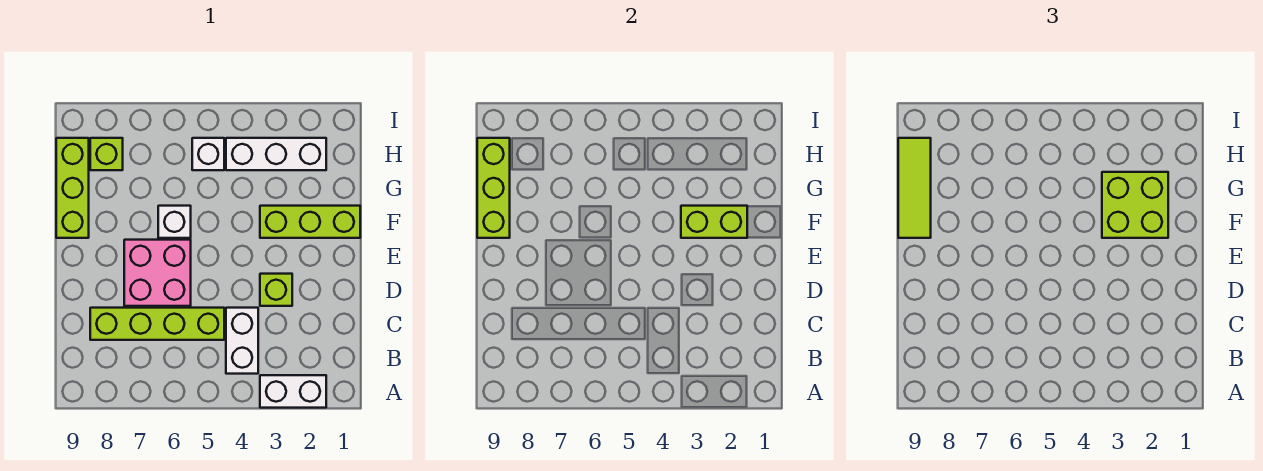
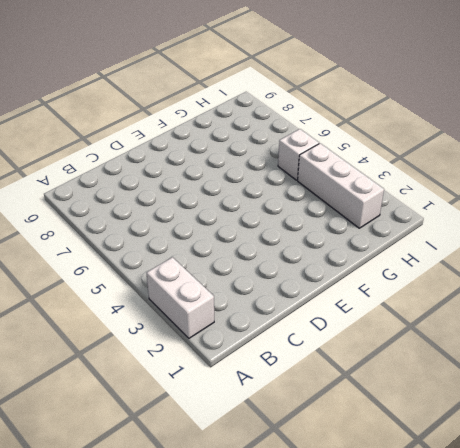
none -> white 1x2 brick [226,308,258,374]
none -> lime 1x4 brick [90,308,224,340]
none -> lime 1x1 brick [260,274,292,306]

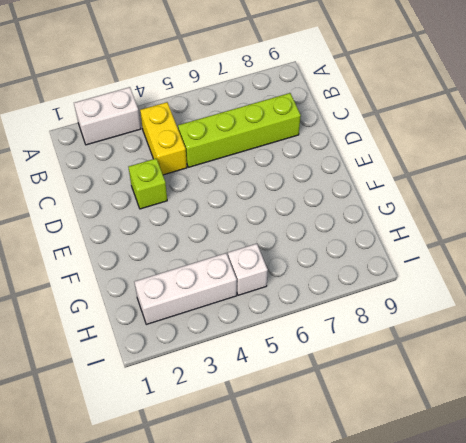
yellow 1x2 brick [140,102,187,175] -> white 1x2 brick [226,308,258,374]
none -> pink 2x2 brick [124,240,191,306]
none -> lime 1x3 brick [260,206,360,238]
none -> white 1x1 brick [158,206,191,238]

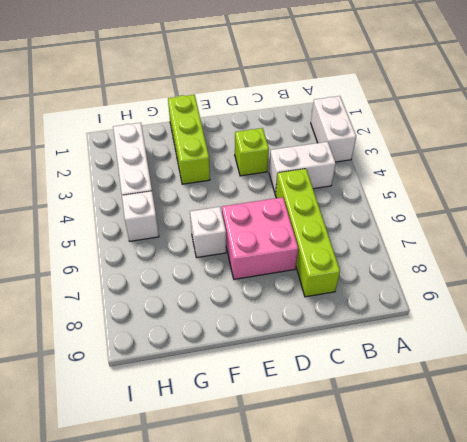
none -> lime 1x3 brick [56,138,89,238]
none -> lime 1x1 brick [90,138,123,170]
none -> lime 1x2 brick [681,206,747,238]

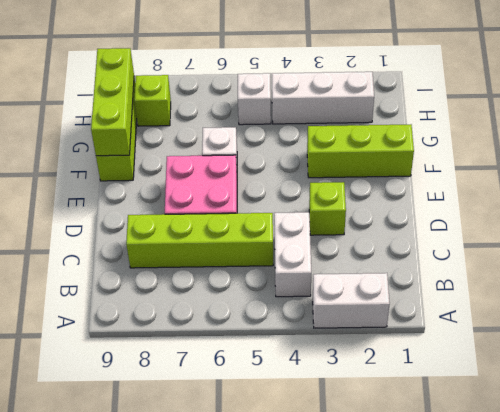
none -> lime 1x2 brick [681,206,747,238]
none -> lime 2x2 brick [1102,172,1168,238]
none -> lime 1x3 tile [898,138,931,238]

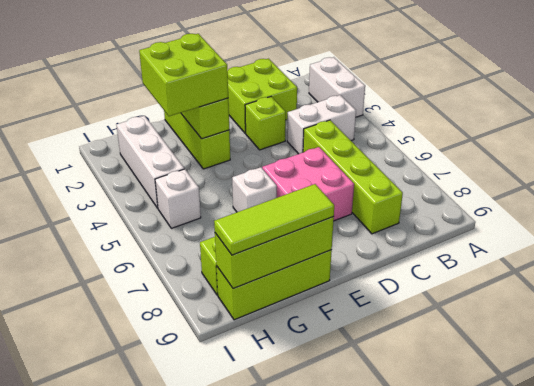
lime 2x2 brick [227,59,297,133] -> none

